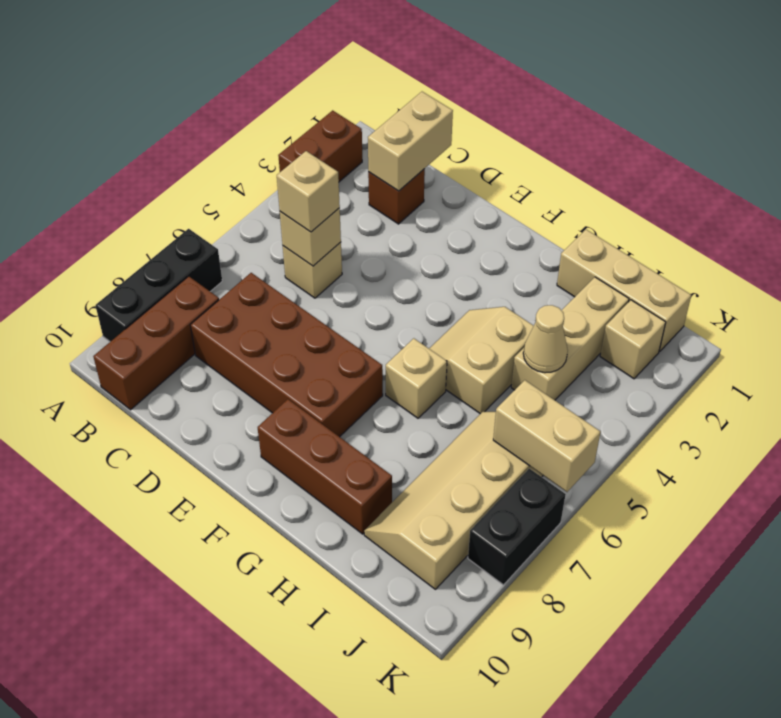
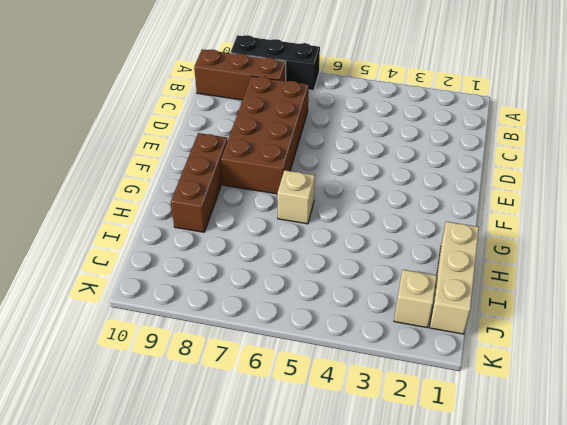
none -> brown 1x2 brick [278,110,362,182]
none -> brown 1x1 brick [368,169,425,224]
none -> tan 1x1 brick [283,242,342,298]

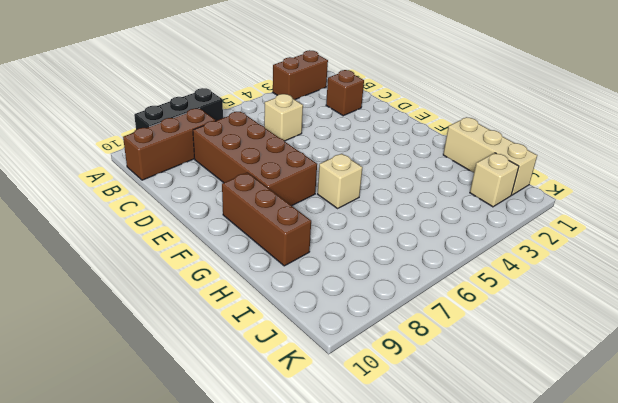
none -> tan 2x2 slope [429,307,533,414]
none -> tan 1x3 brick [511,277,629,400]
none -> tan 2x4 slope [364,412,543,589]

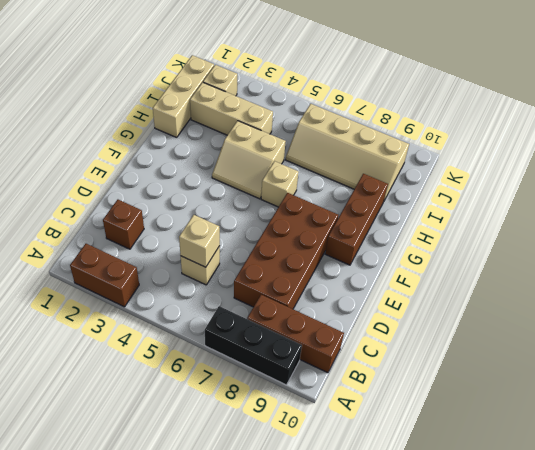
none -> black 1x2 brick [468,469,566,585]
none -> tan 1x2 brick [368,92,453,191]
none -> tan 1x1 cone [523,305,568,373]

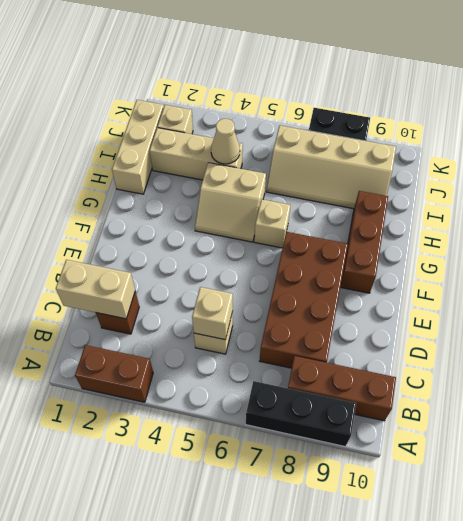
none -> tan 1x2 brick [493,380,601,492]
none -> tan 1x1 brick [277,151,340,232]

